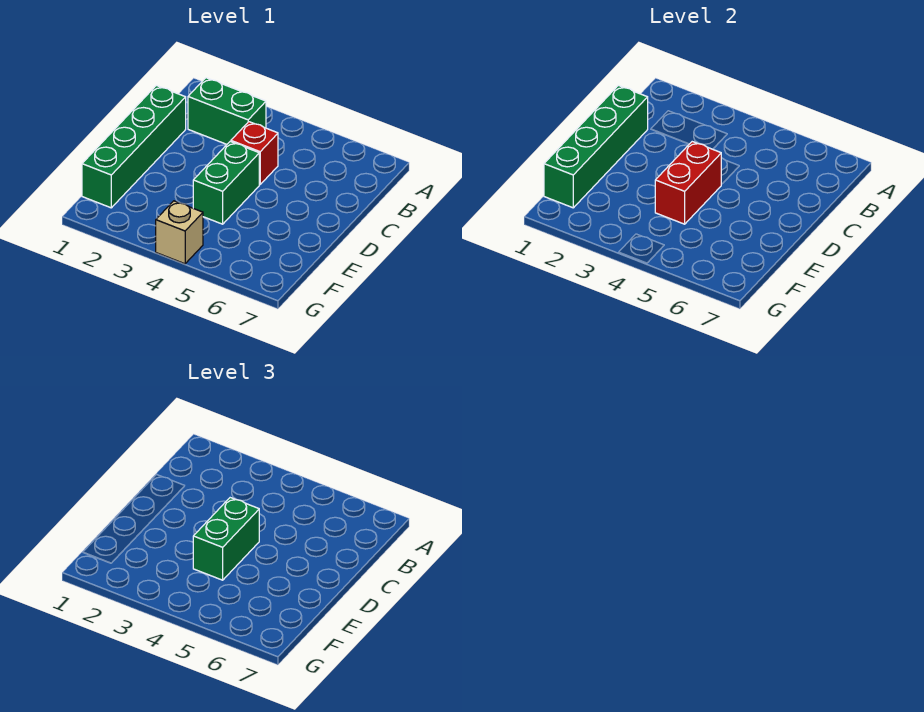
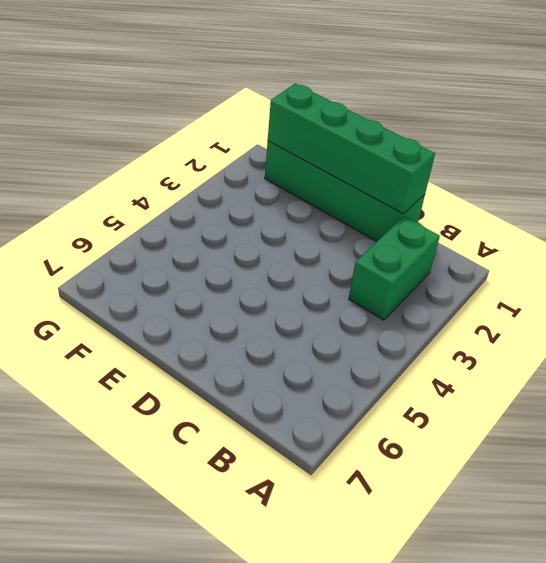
none -> red 1x1 brick [231,122,278,184]
none -> green 1x2 brick [193,142,259,224]

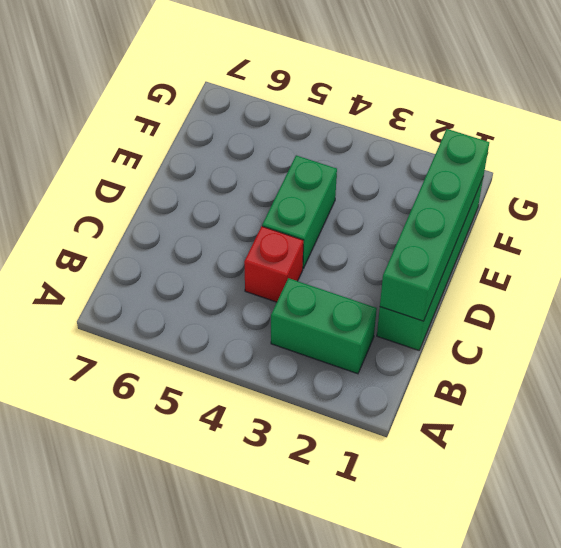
none -> tan 1x1 brick [156,201,203,264]
none -> red 1x2 brick [655,142,721,224]

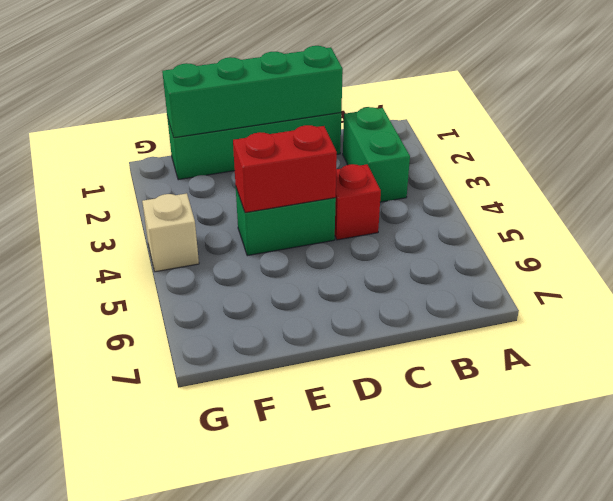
none -> green 1x2 brick [193,498,259,580]

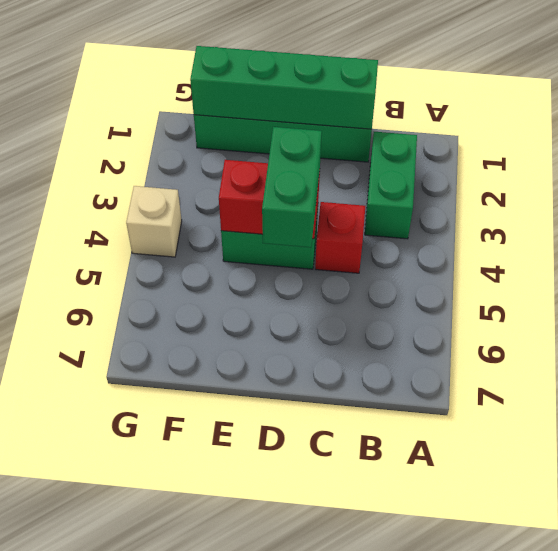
green 1x2 brick [262,127,322,247] -> green 1x2 brick turned to [193,498,259,580]

